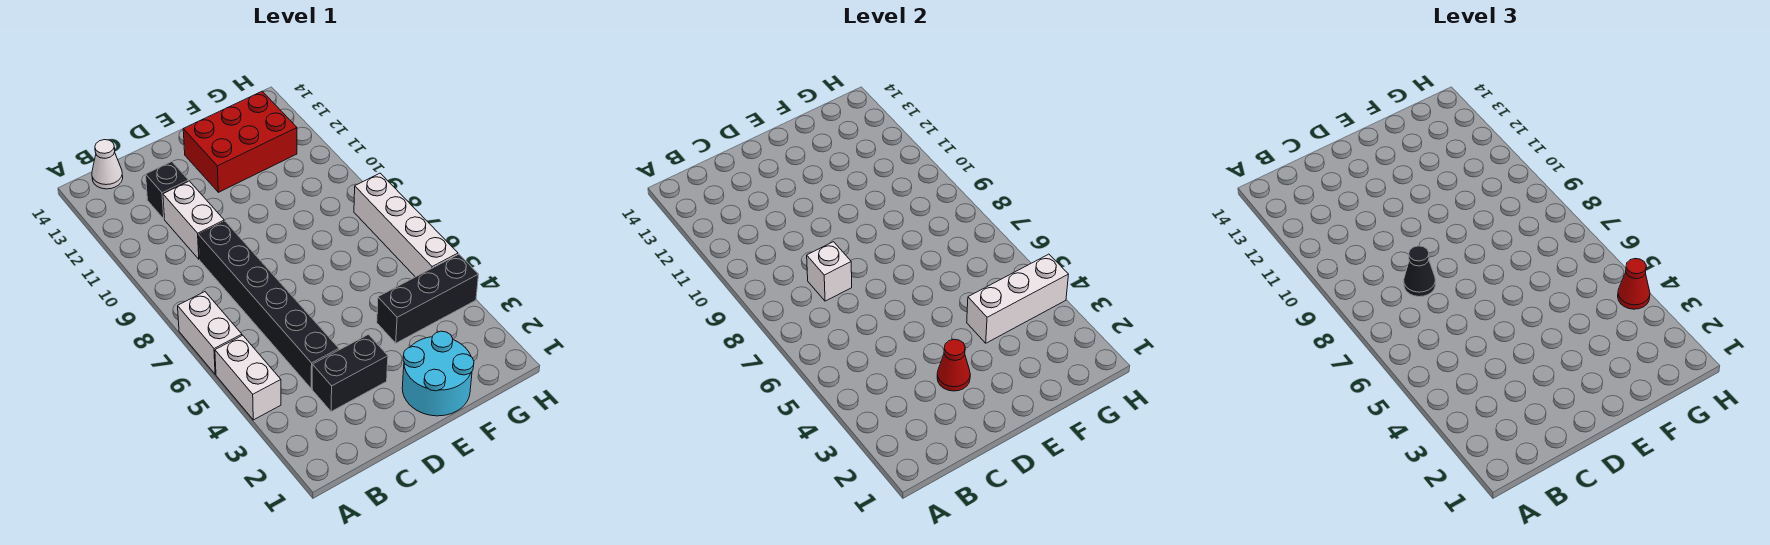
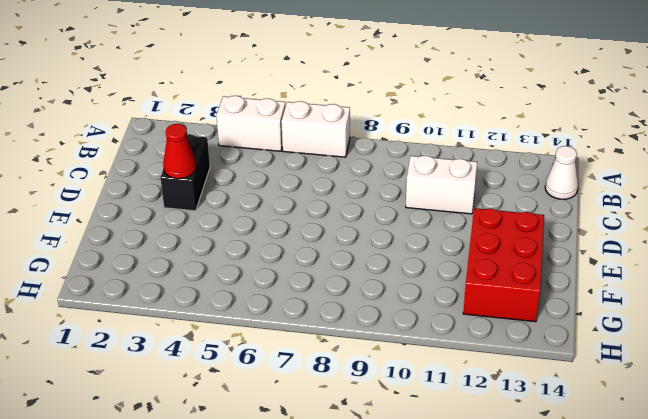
none -> black 1x6 brick [199,221,339,389]
none -> black 1x1 brick [146,162,189,219]
none -> cyan 2x2 round brick [402,331,474,416]

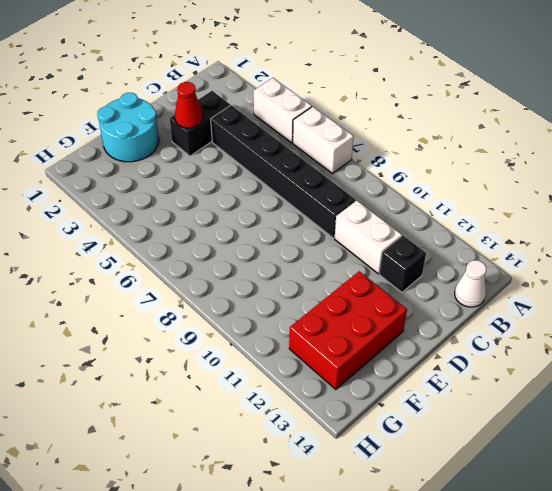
none -> black 1x3 brick [377,254,479,343]
none -> white 1x4 brick [354,173,458,277]
none -> white 1x1 brick [807,242,852,301]

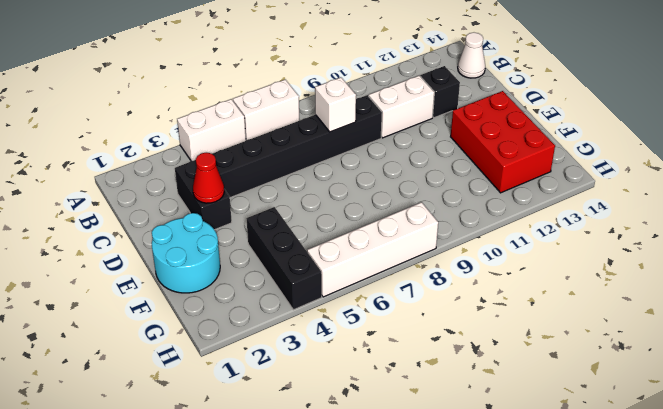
none -> white 1x3 brick [967,254,1069,343]
none -> black 1x1 cone [1404,246,1436,297]
none -> red 1x1 cone [1618,259,1650,309]

